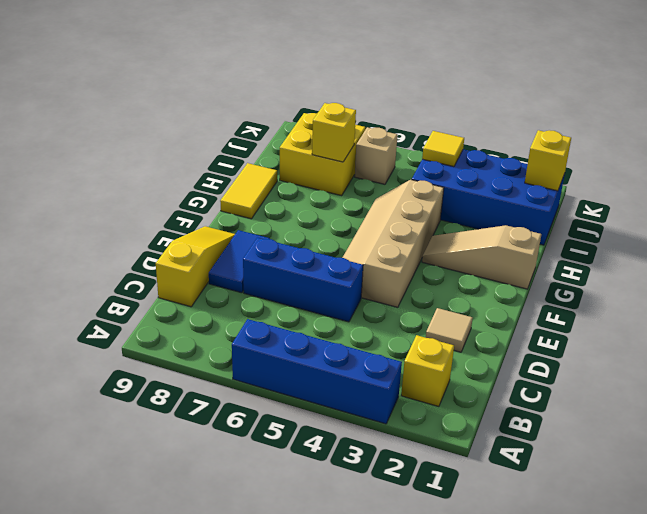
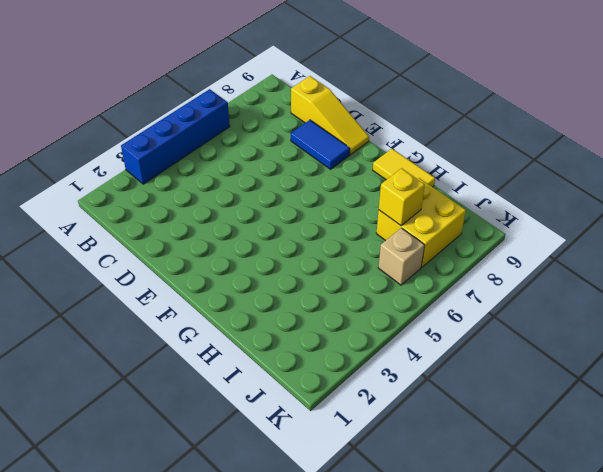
none -> yellow 1x1 brick [401,335,454,407]
none -> tan 1x1 tile [426,308,473,352]
none -> blue 1x3 brick [243,237,363,322]

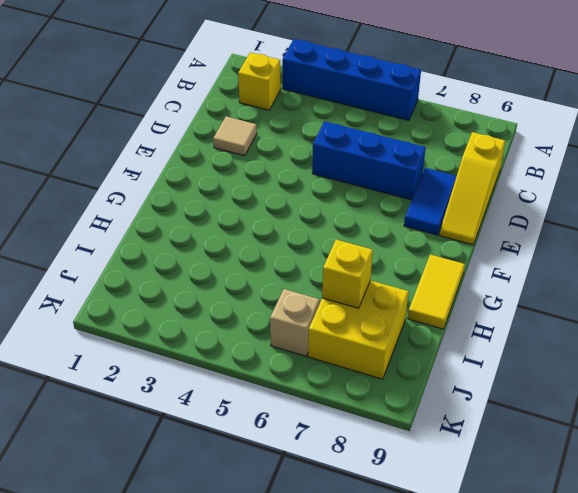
none -> tan 2x4 slope [342,180,444,307]
none -> tan 1x3 slope [422,225,541,289]
none -> blue 2x4 brick [412,149,565,245]

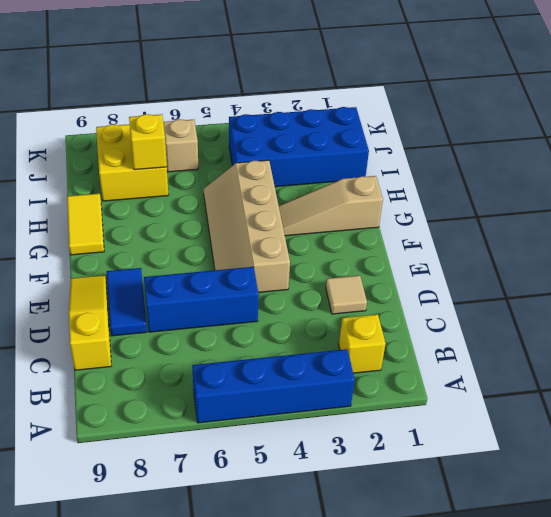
none -> yellow 1x1 brick [525,130,571,191]
none -> yellow 1x1 tile [422,131,464,167]

